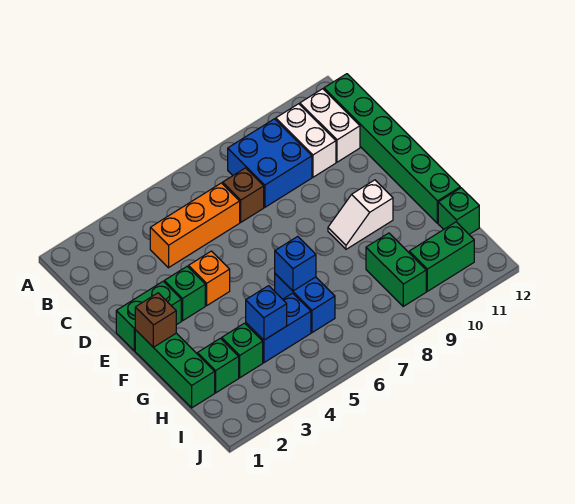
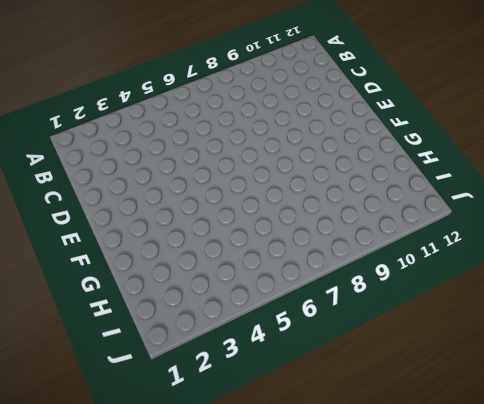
none -> blue 2x2 brick [228,119,312,207]
none -> white 1x2 brick [276,104,336,177]
none -> white 1x2 brick [300,89,360,162]

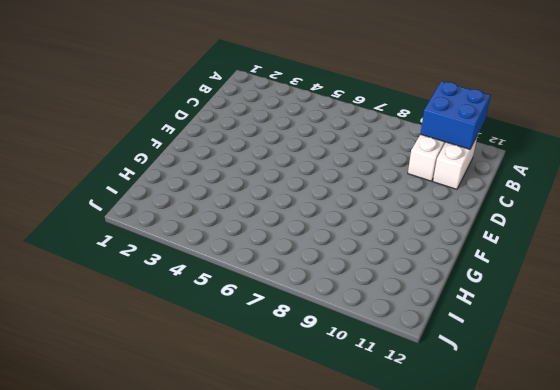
blue 2x2 brick [420,81,491,149] -> blue 2x2 brick moved to [228,119,312,207]
none -> green 1x6 brick [324,74,460,223]
none -> orange 1x3 brick [150,183,240,268]
none -> brown 1x1 brick [223,168,264,222]

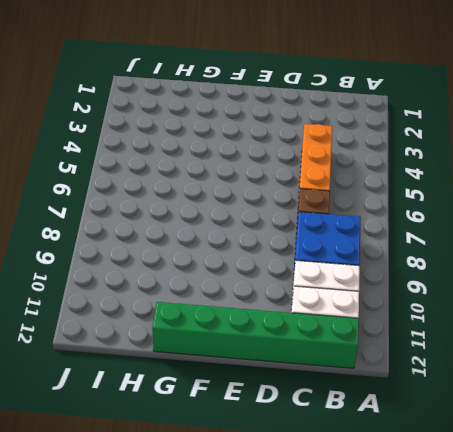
none -> green 1x2 brick [116,281,181,351]
none -> green 1x1 brick [164,266,205,321]
none -> orange 1x1 brick [188,251,230,305]

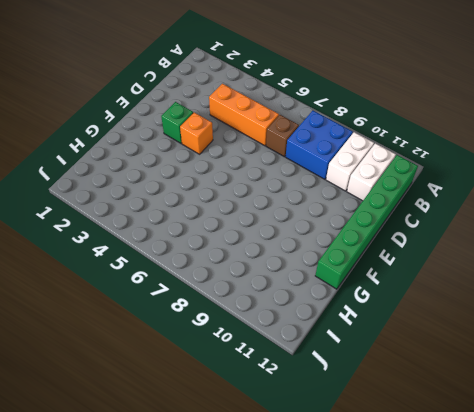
none -> green 1x2 brick [116,281,181,351]
none -> green 1x3 brick [135,330,215,408]
none -> white 1x2 slope [328,180,393,249]

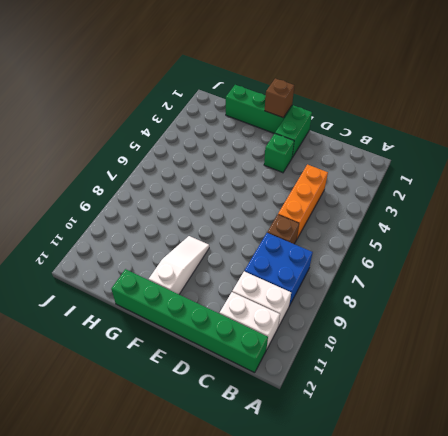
white 1x3 slope [149,236,209,294] -> white 1x2 slope [328,180,393,249]
none -> orange 1x1 brick [188,251,230,305]
none -> blue 1x2 brick [275,274,335,333]
none -> green 1x1 brick [198,338,239,393]

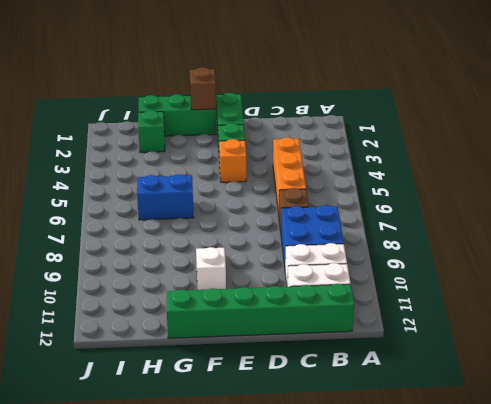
none -> green 1x1 brick [222,323,263,378]
none -> blue 1x2 brick [246,293,311,363]
none -> green 1x2 brick [366,233,426,306]

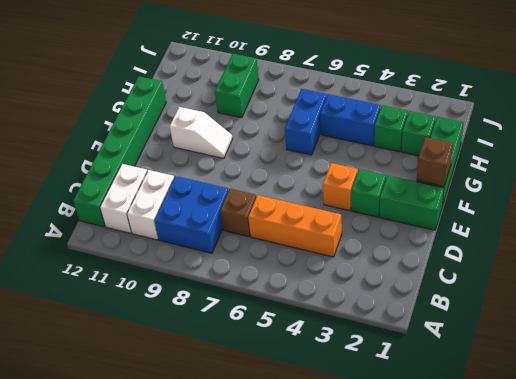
none -> green 1x1 brick [438,188,479,234]
none -> green 1x2 brick [409,222,474,291]
none -> blue 1x1 brick [275,236,316,291]

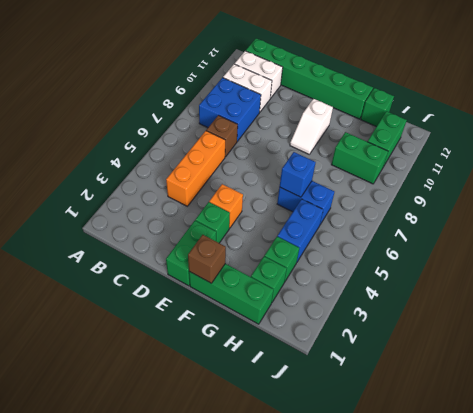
none -> blue 1x1 brick [246,286,287,340]

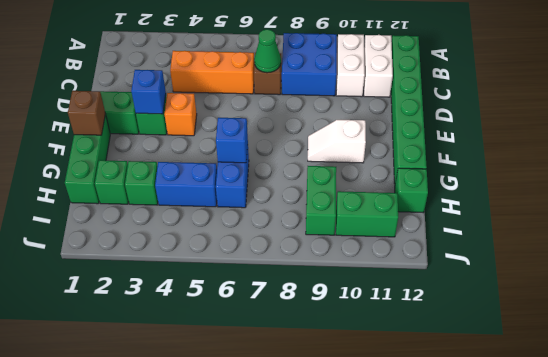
green 1x1 cone [254,29,281,73] -> none
blue 1x1 brick [131,70,166,114] -> blue 1x1 brick moved to [246,286,287,340]

